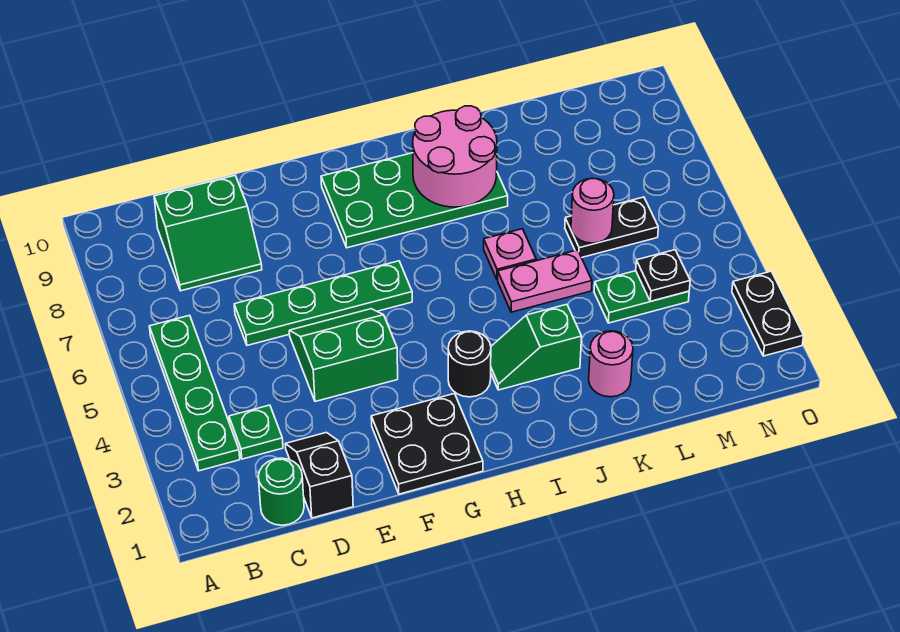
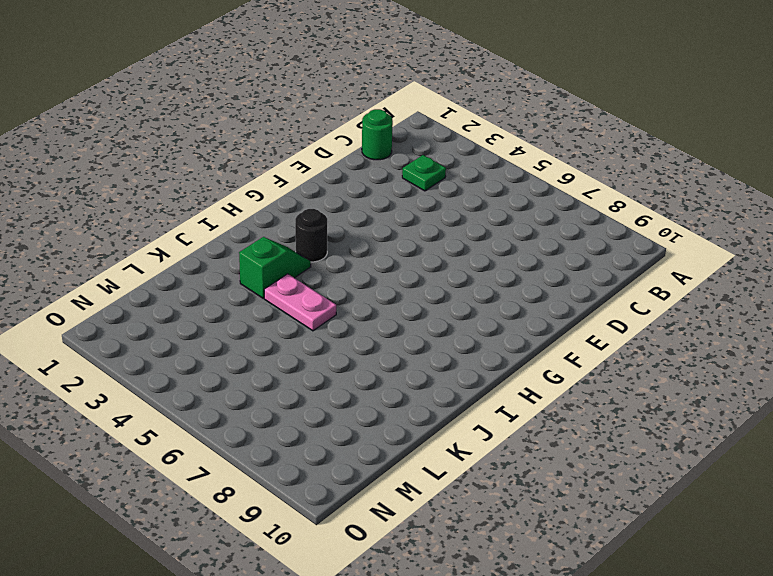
pink 1x2 plate [264,274,336,331] -> pink 1x2 plate turned to [498,250,592,312]
none -> green 1x4 plate [149,315,240,471]
none -> green 2x2 slope [154,176,262,291]
none -> black 1x2 slope [285,433,353,518]

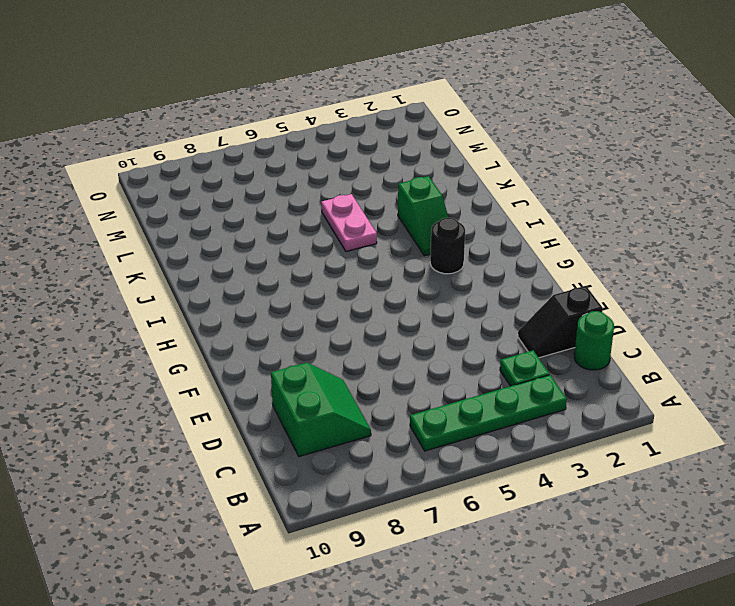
none -> green 1x4 plate [234,261,412,345]
none -> green 2x2 slope [289,309,398,402]
none -> black 2x2 plate [371,394,483,494]

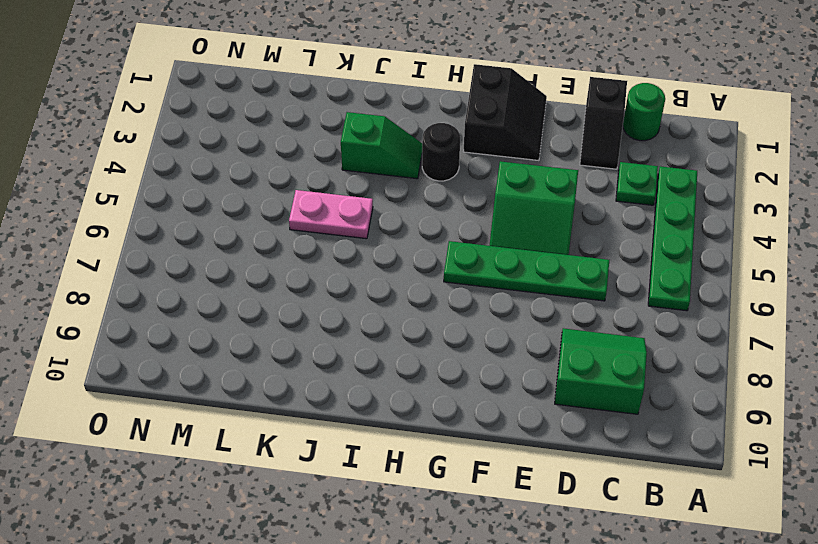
black 2x2 slope [463,64,547,161] -> black 2x2 plate [371,394,483,494]
none -> green 2x4 plate [321,153,508,248]
none -> pink 1x1 plate [484,229,536,280]
none -> pink 1x1 round brick [589,331,633,397]

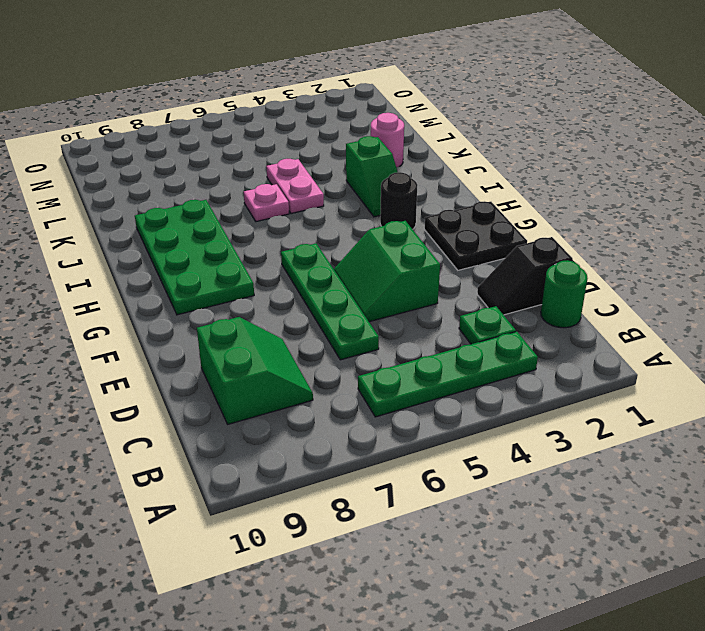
none -> green 1x2 plate [594,271,689,323]
none -> black 1x2 plate [565,197,658,258]
none -> black 1x2 plate [732,271,804,356]

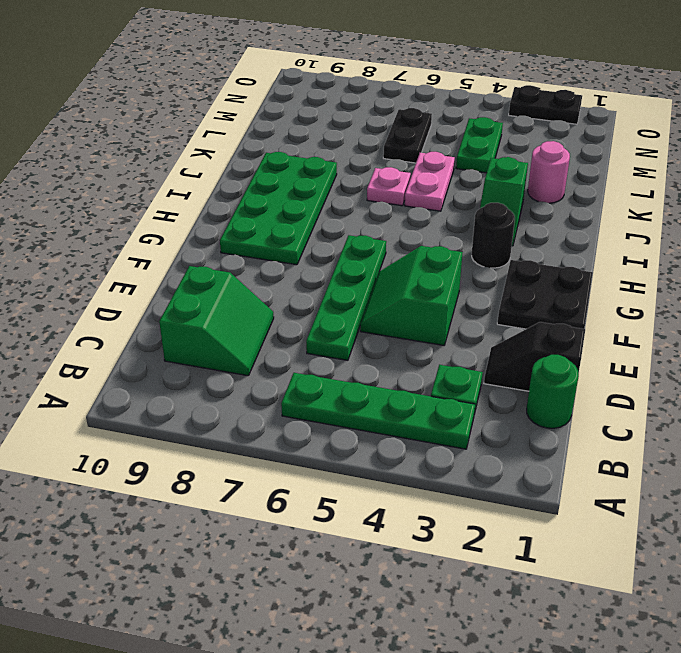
none -> pink 2x2 round brick [413,106,497,207]
none -> pink 1x1 round brick [571,178,614,243]
none -> black 1x1 plate [636,250,690,301]

